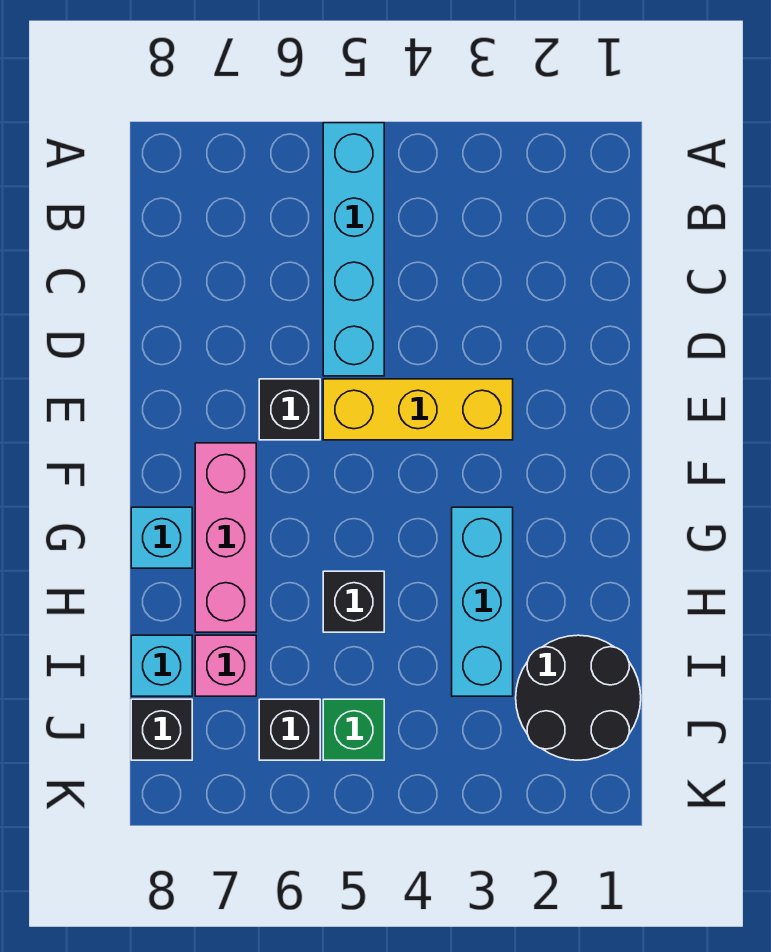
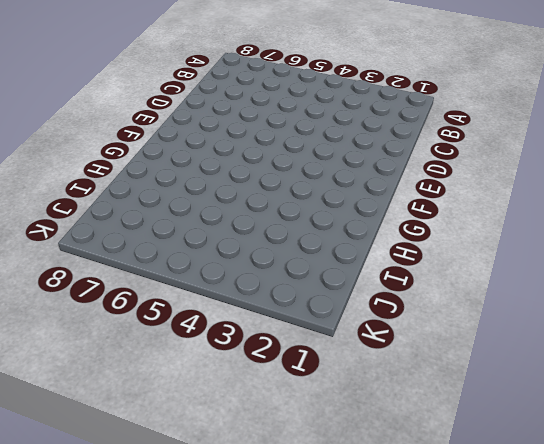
none -> cyan 1x4 brick [323,123,384,376]
none -> yellow 1x3 brick [323,379,513,440]
none -> black 1x1 brick [259,379,320,440]

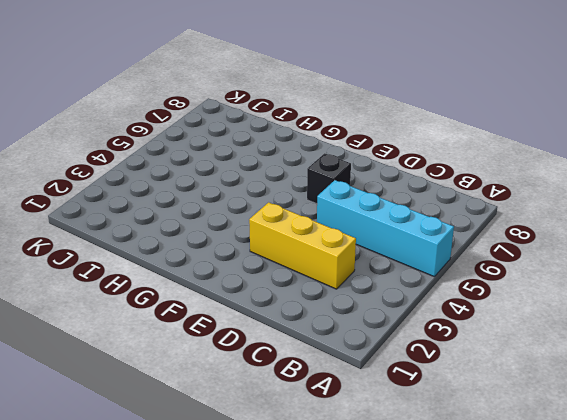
yellow 1x3 brick [249,202,356,289] -> yellow 1x3 brick turned to [323,379,513,440]
none -> pink 1x3 brick [195,443,256,632]
none -> cyan 1x3 brick [452,507,513,696]
none -> cyan 1x1 brick [131,507,192,568]

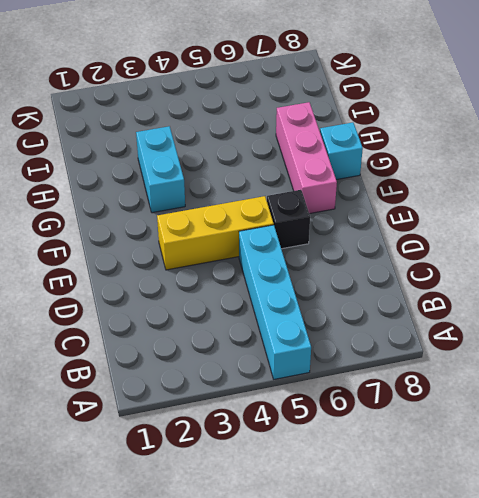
cyan 1x2 brick [136,126,185,213] -> cyan 1x3 brick [452,507,513,696]
none -> black 1x1 brick [323,571,384,632]
none -> black 2x2 round brick [516,635,641,760]
none -> pink 1x1 brick [195,635,256,696]

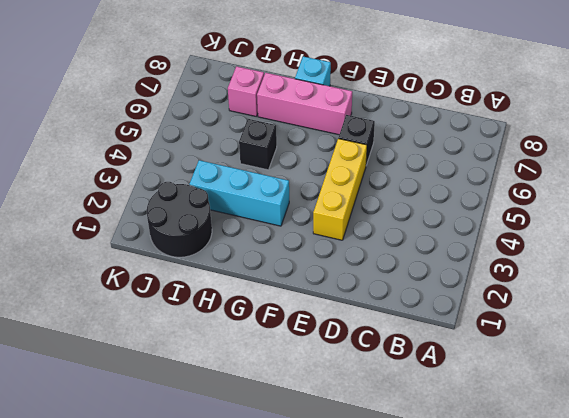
none -> cyan 1x4 brick [323,123,384,376]
none -> cyan 1x1 brick [131,635,192,696]
none -> green 1x1 brick [323,699,384,760]

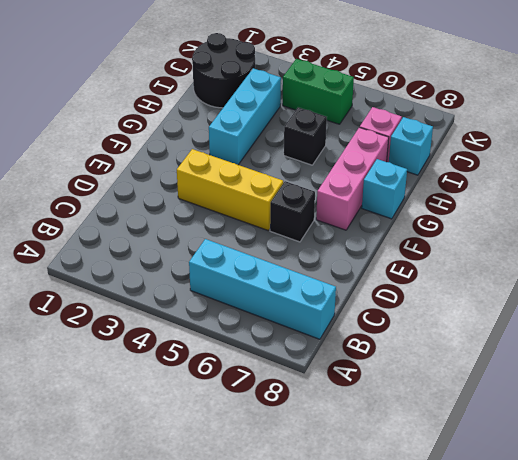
cyan 1x4 brick [189,239,336,339] -> cyan 1x4 brick turned to [323,123,384,376]
green 1x2 brick [283,59,354,124] -> green 1x1 brick [323,699,384,760]
none -> black 1x1 brick [259,699,320,760]
none -> black 1x1 brick [131,699,192,760]

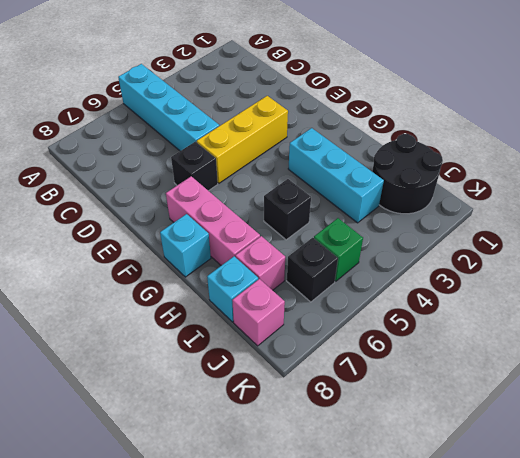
pink 1x1 brick [232,279,285,346] -> black 1x1 brick [131,699,192,760]

